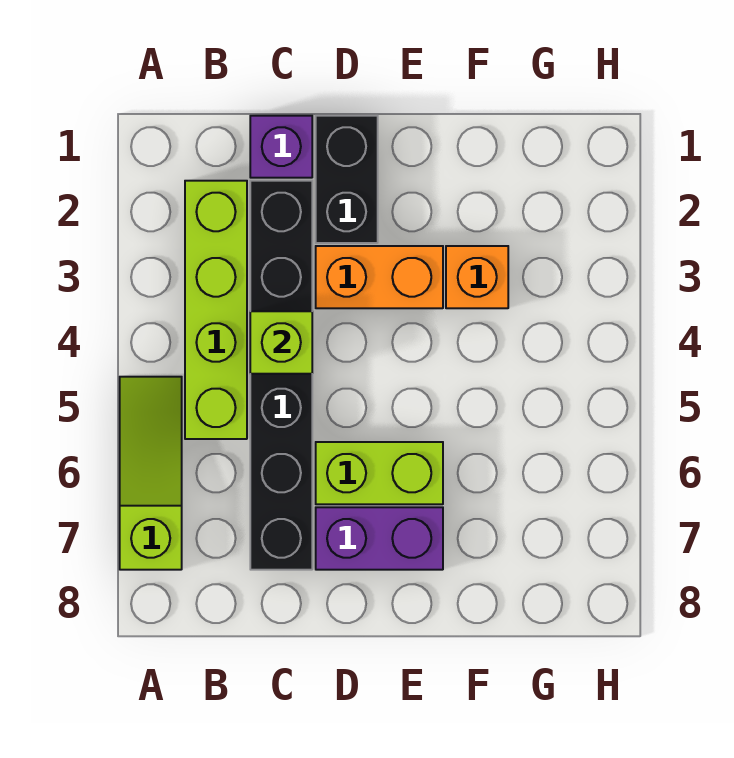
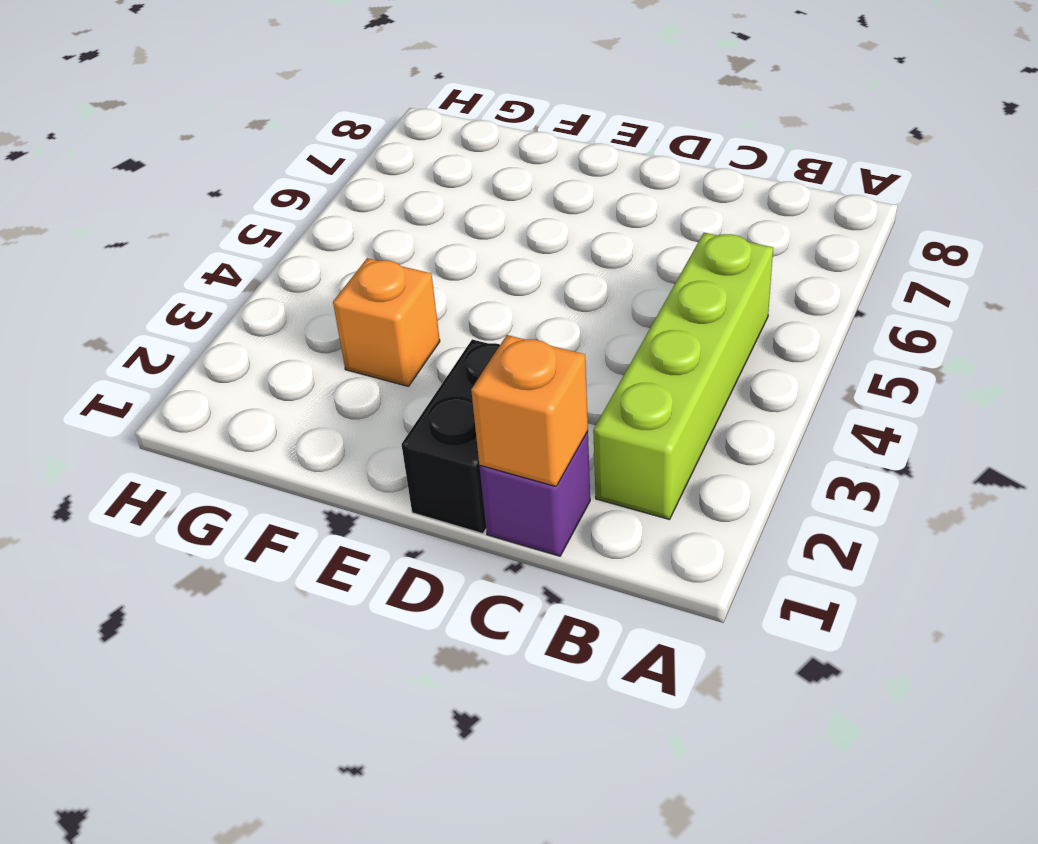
orange 1x1 brick [471,335,588,486] -> none
none -> lime 1x3 slope [120,377,182,570]
none -> black 1x6 brick [250,181,312,570]

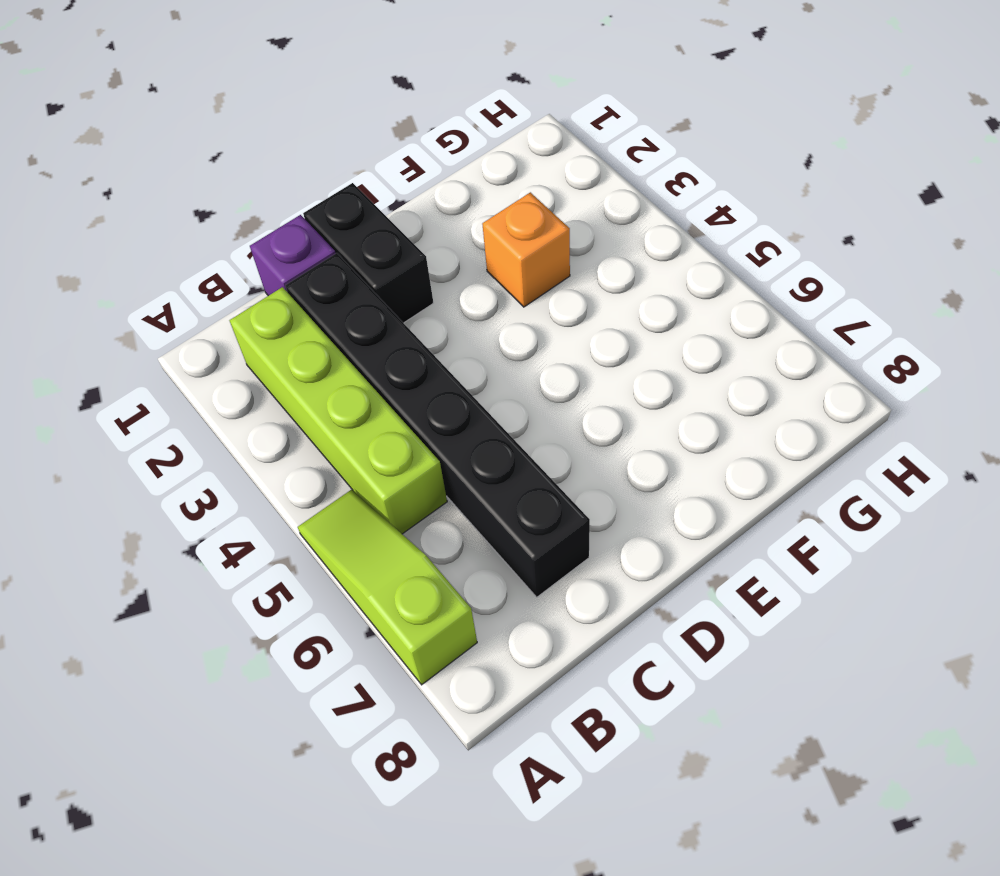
none -> orange 1x2 brick [316,246,443,308]
none -> lime 1x2 brick [316,442,443,504]

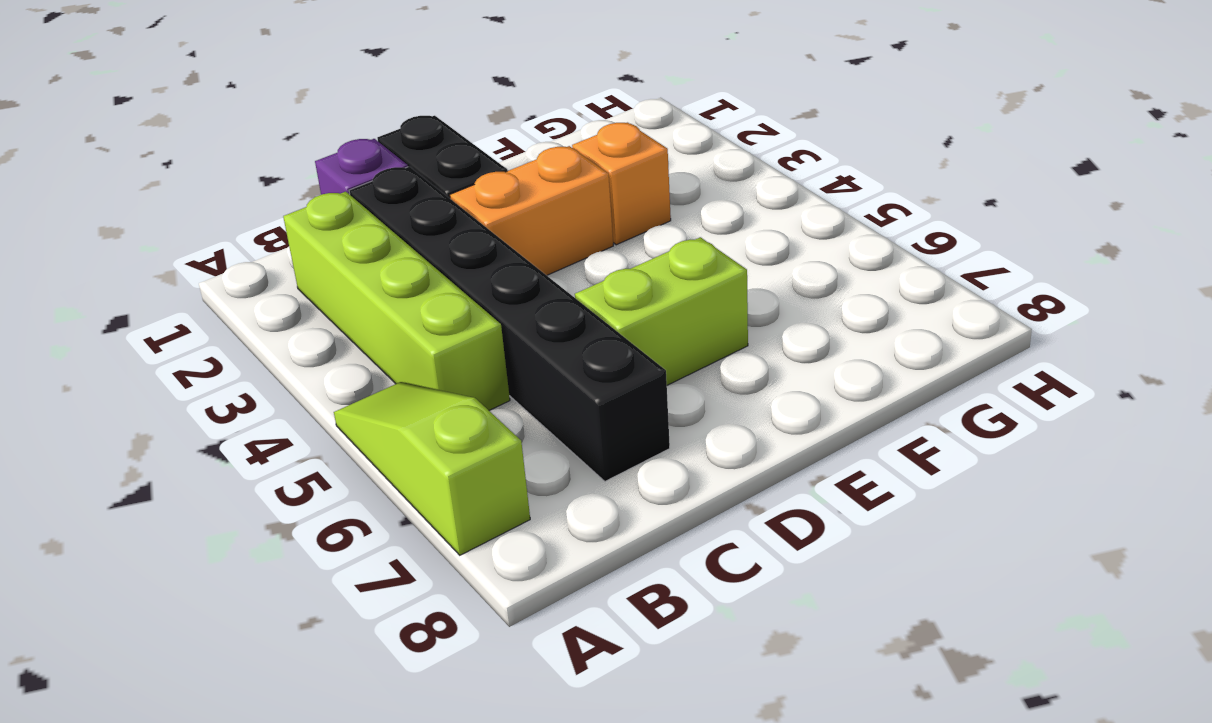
none -> purple 1x2 brick [316,507,443,570]
none -> lime 1x1 brick [250,311,312,374]

